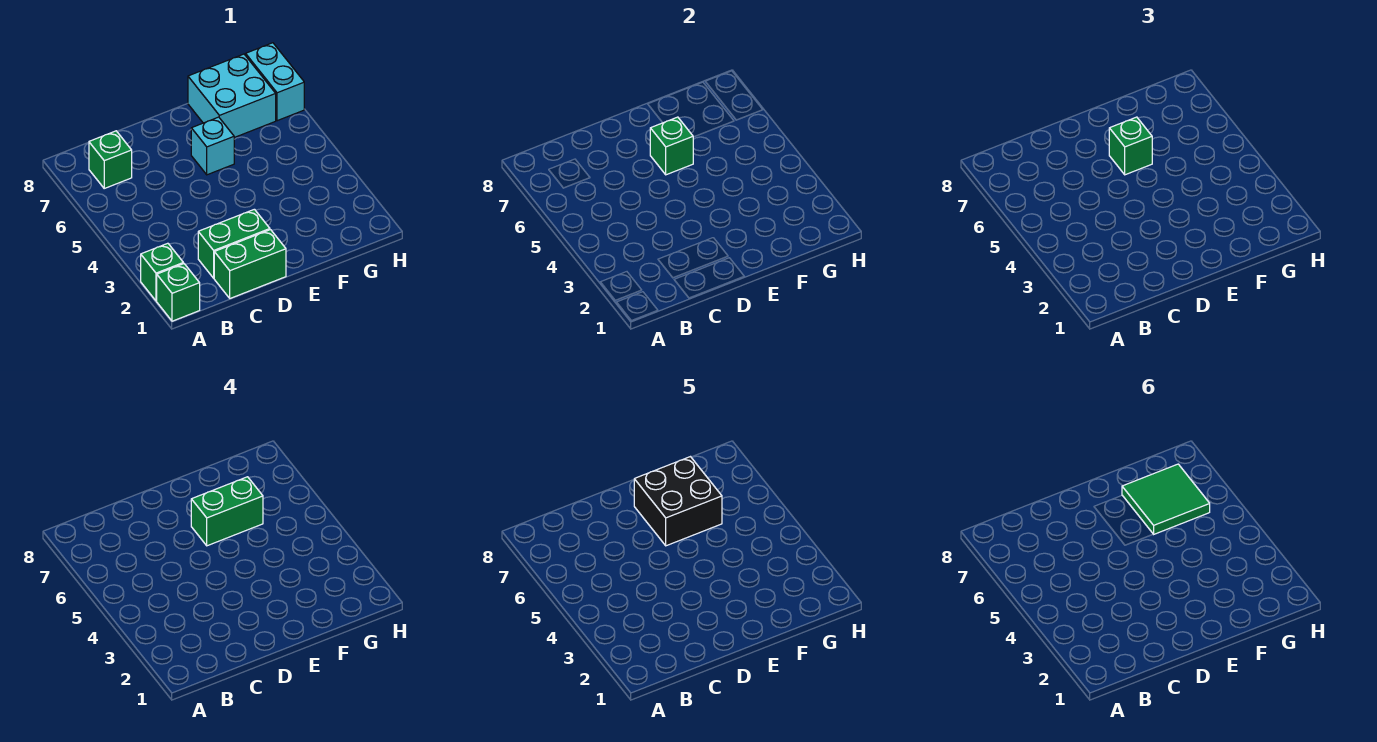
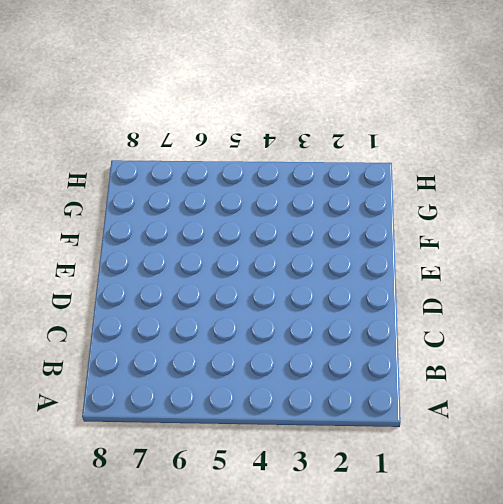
none -> green 1x1 brick [157,264,200,321]
none -> green 1x1 brick [141,243,183,301]
none -> green 1x1 brick [89,131,132,188]

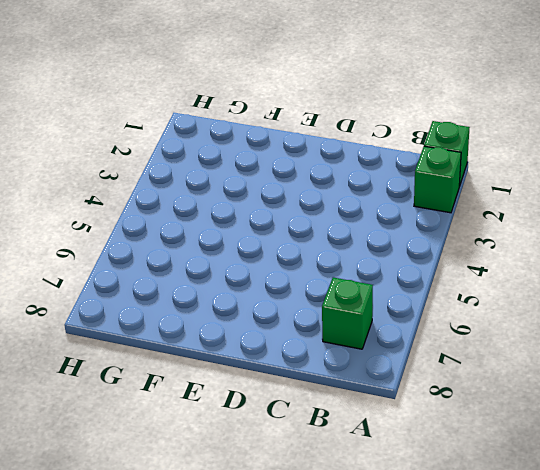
none -> green 1x2 brick [214,230,286,298]
none -> green 1x2 brick [198,209,270,278]
none -> cyan 1x1 brick [191,117,234,175]

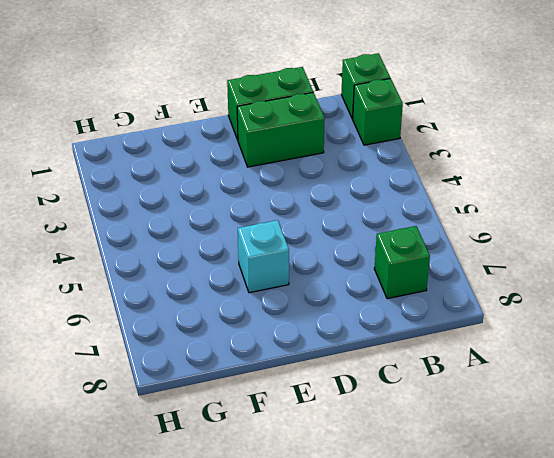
none -> cyan 2x2 brick [188,54,276,138]
none -> cyan 1x2 brick [246,43,304,121]
none -> green 1x1 brick [650,117,693,175]

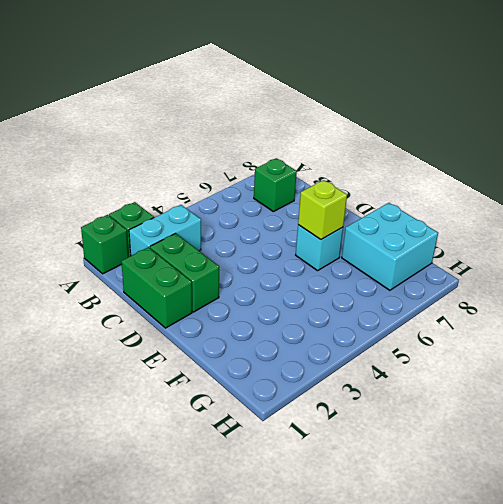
cyan 1x2 brick [129,205,201,256] -> cyan 1x2 brick moved to [246,43,304,121]
lime 1x1 brick [298,180,347,240] -> green 1x1 brick [650,117,693,175]
none -> green 1x1 brick [1109,117,1152,175]
none -> green 1x2 brick [191,477,263,546]
none -> black 2x2 brick [634,457,722,546]

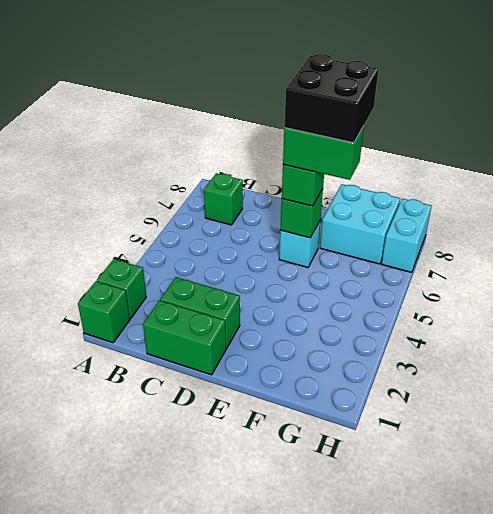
none -> green 2x2 tile [1122,464,1210,534]

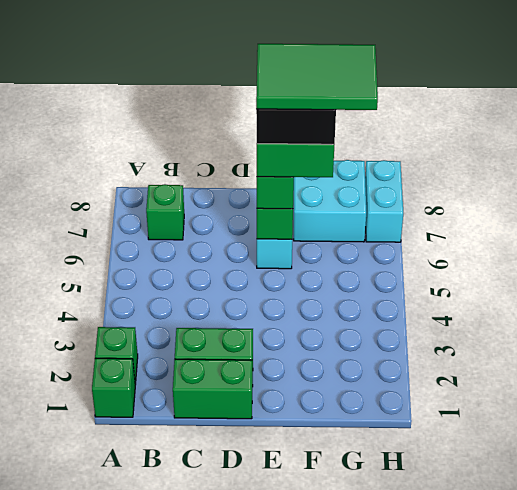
green 2x3 tile [256,44,378,110] -> green 2x2 tile [1122,464,1210,534]

